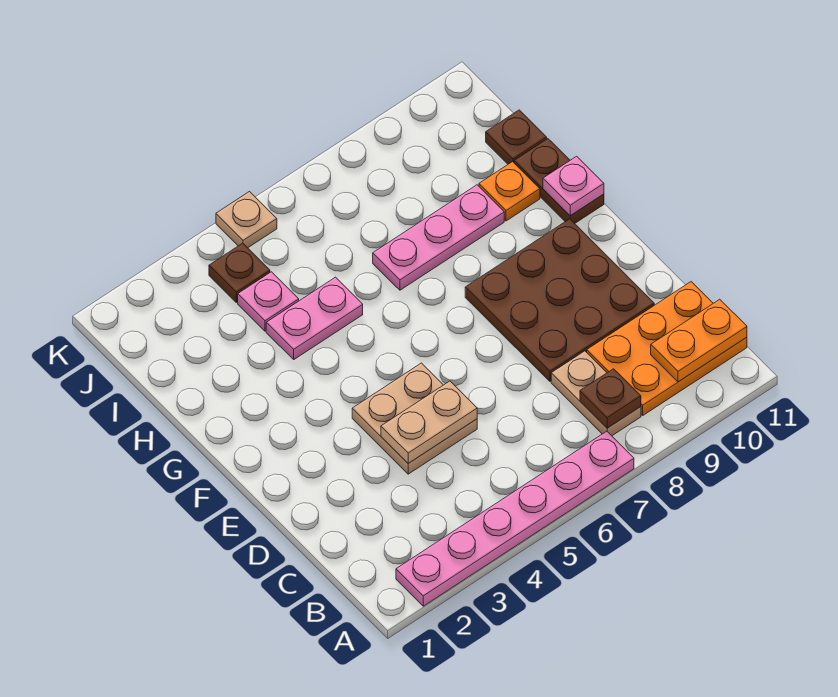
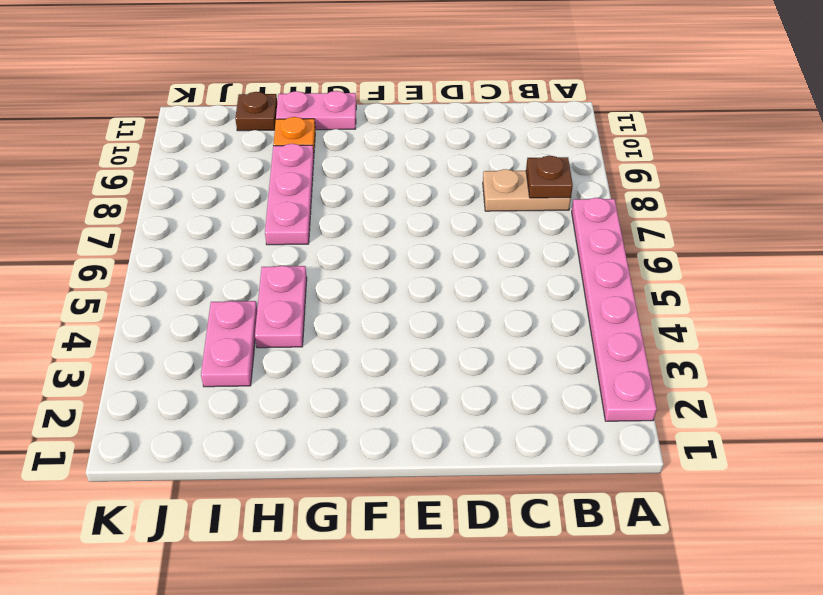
pink 1x2 plate [276,91,356,130] -> brown 1x2 plate [514,139,604,223]
pink 1x2 plate [201,301,257,387] -> pink 1x1 plate [238,272,299,331]
none -> orange 2x3 plate [587,282,747,415]
none -> tan 2x2 plate [352,363,477,474]
none -> brown 3x3 plate [465,219,654,381]

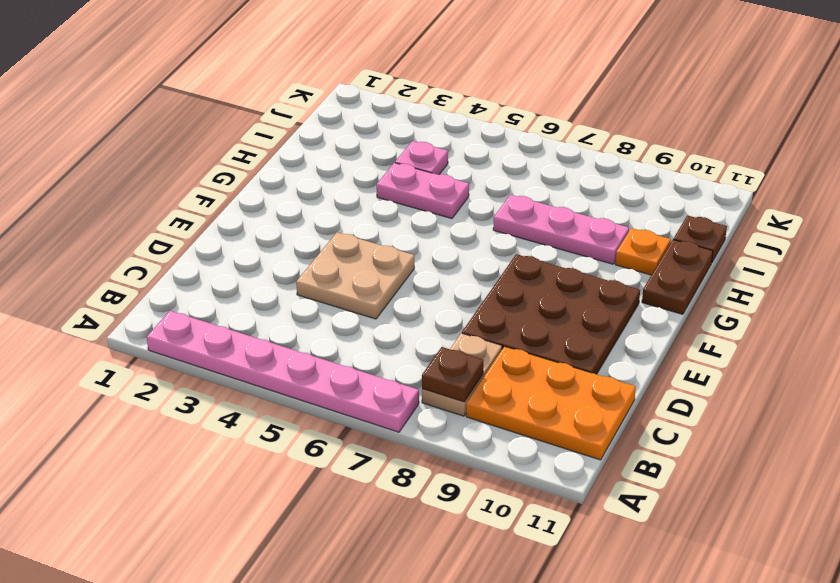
none -> brown 1x1 plate [209,243,270,302]
none -> tan 1x1 plate [216,192,277,248]
none -> orange 1x2 plate [651,299,747,382]

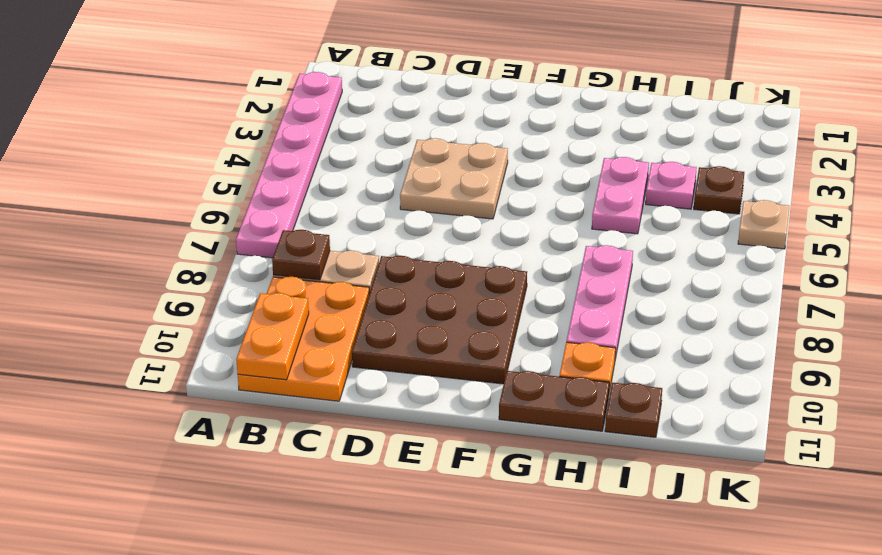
none -> tan 1x2 plate [381,381,477,463]
none -> pink 1x1 plate [543,156,604,216]

